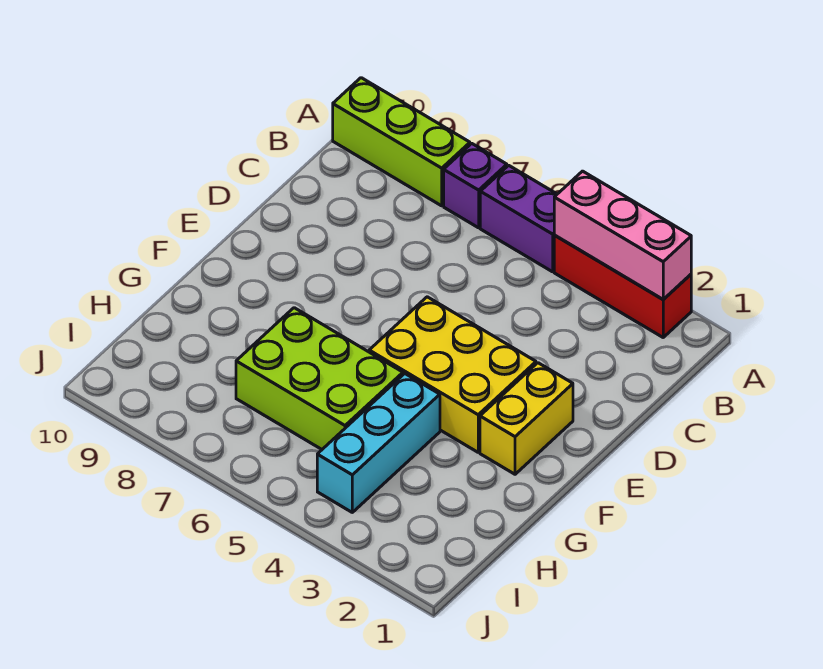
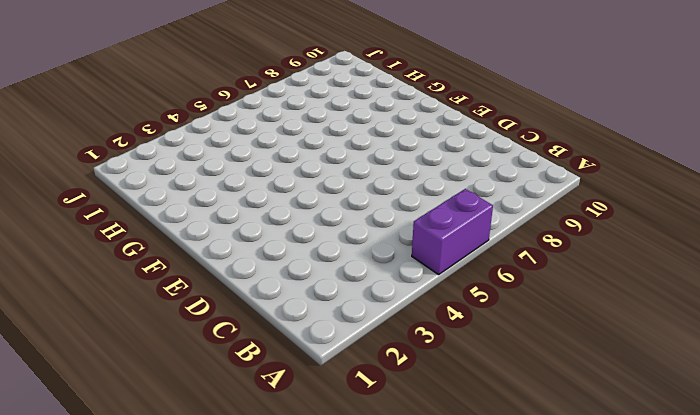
none -> red 1x3 brick [554,235,691,337]
none -> purple 1x1 brick [444,143,507,228]

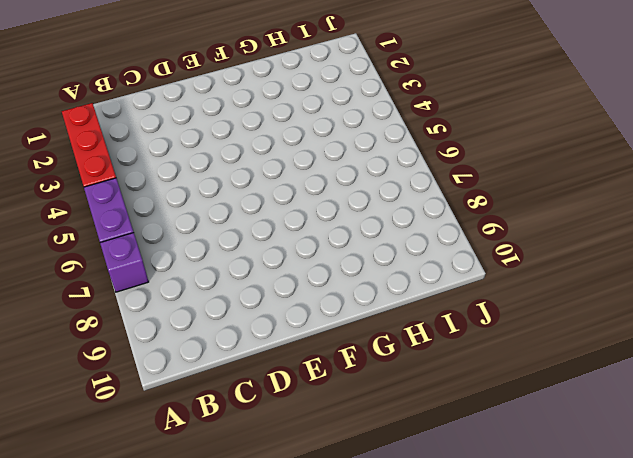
none -> lime 1x3 brick [333,78,470,206]
none -> yellow 1x2 brick [480,363,573,474]

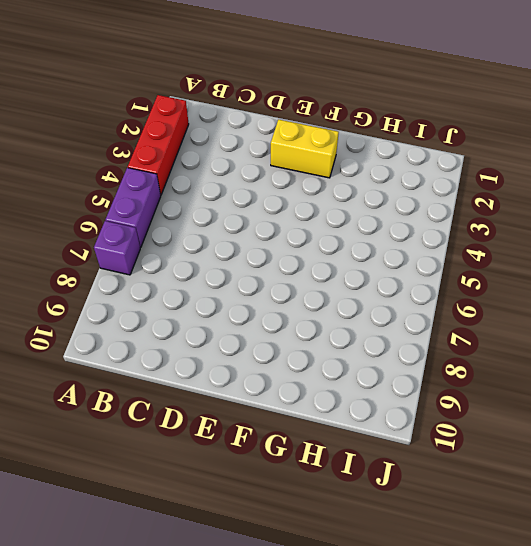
none -> lime 1x3 brick [333,78,470,206]
none -> yellow 2x3 brick [369,297,536,452]

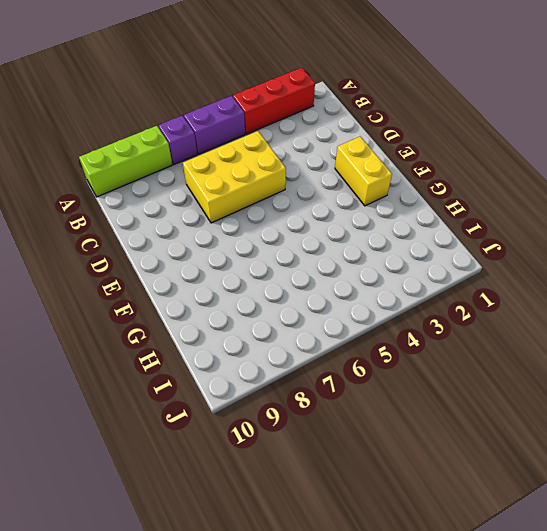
yellow 2x3 brick [183,131,286,223] -> yellow 2x3 brick moved to [369,297,536,452]
none -> cyan 1x3 brick [317,374,440,512]
none -> lime 2x3 brick [236,308,403,449]

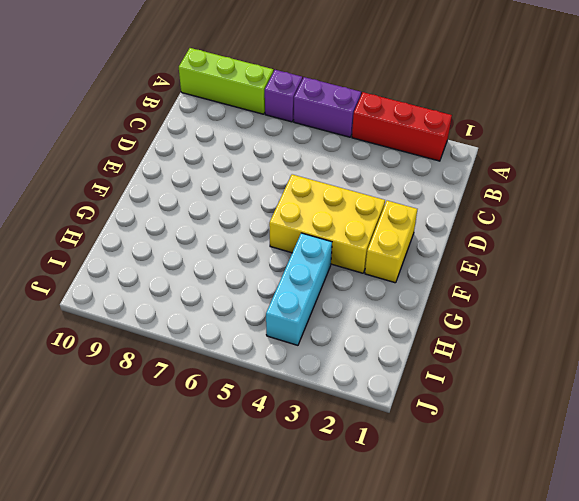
none -> lime 2x3 brick [236,308,403,449]
none -> pink 1x3 brick [554,171,691,299]

